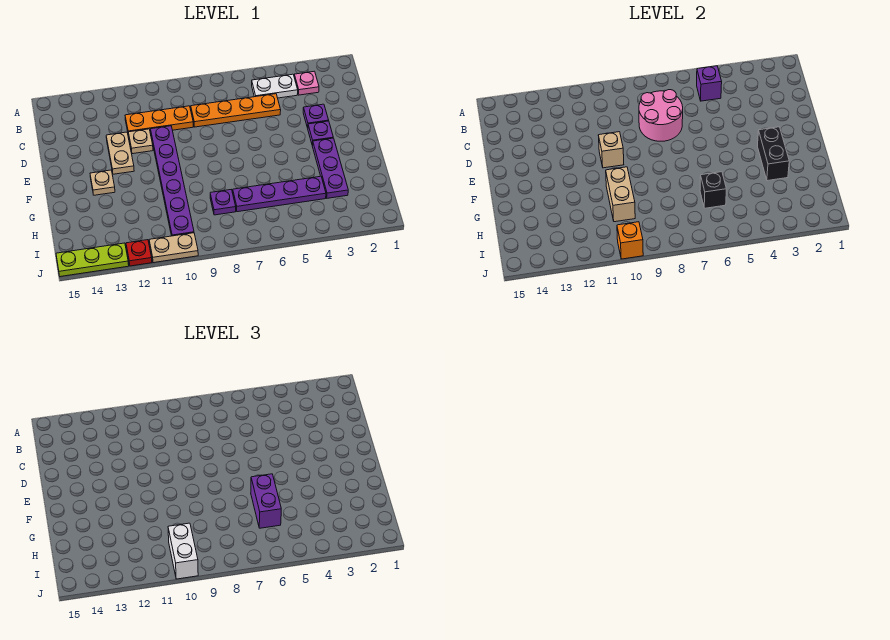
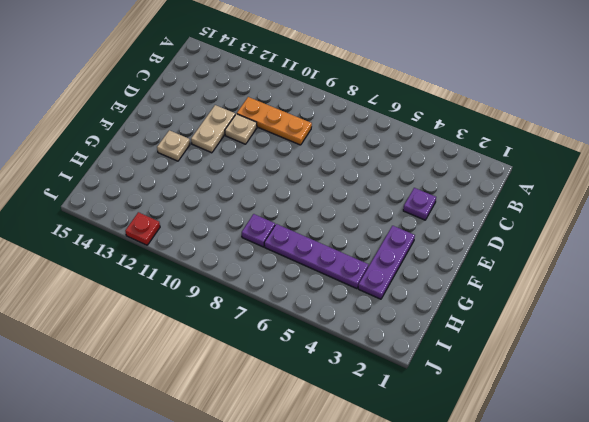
none -> pink 1x1 plate [294,71,319,95]
none -> white 1x2 plate [252,74,298,98]
none -> orange 1x4 plate [191,94,281,127]

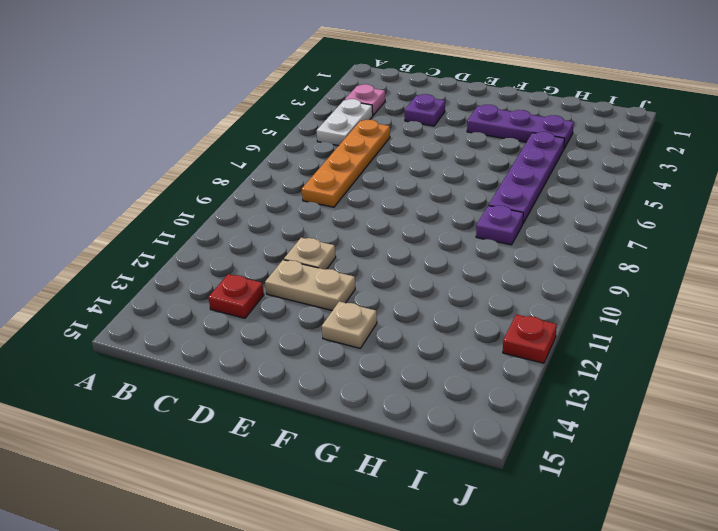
red 1x1 plate [208,274,264,318] -> none
none -> orange 1x3 plate [125,106,193,135]
none -> purple 1x6 plate [150,126,194,236]
none -> purple 1x1 plate [308,121,333,145]

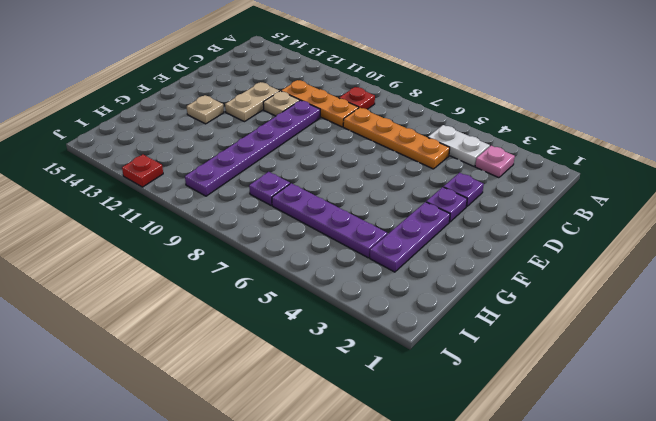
red 1x1 plate [339,87,375,109] -> none
none -> tan 1x2 plate [149,233,198,263]
none -> lime 1x3 plate [56,243,129,277]
none -> purple 1x1 brick [697,66,722,101]

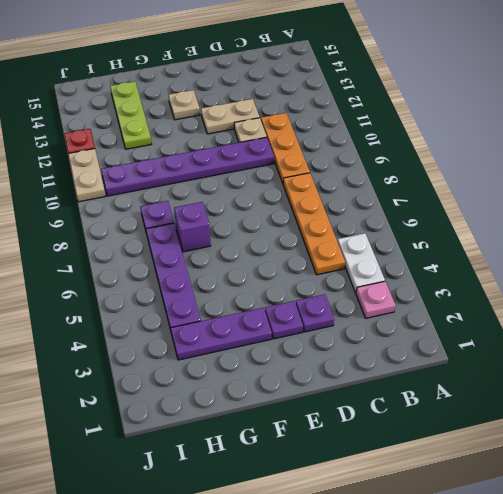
purple 1x1 brick [174,202,211,252] -> purple 1x1 brick moved to [697,66,722,101]
lime 1x3 plate [110,81,151,149] -> lime 1x3 plate moved to [56,243,129,277]
none -> pink 2x2 round brick [639,90,683,141]
none -> tan 1x1 brick [598,132,624,168]
none -> black 1x2 brick [757,127,789,181]

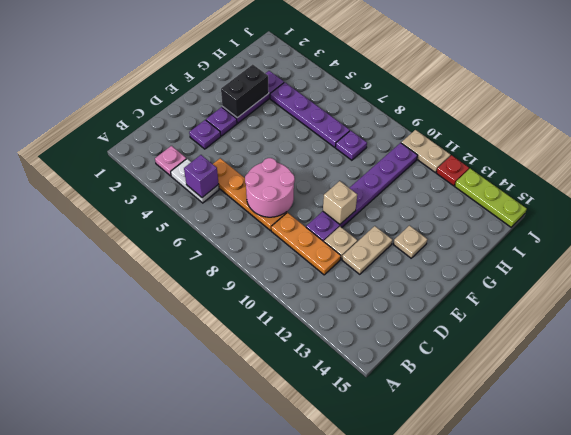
none -> tan 1x2 brick [606,167,635,222]
none -> black 1x1 brick [700,172,726,208]
none -> orange 1x1 brick [617,222,643,259]

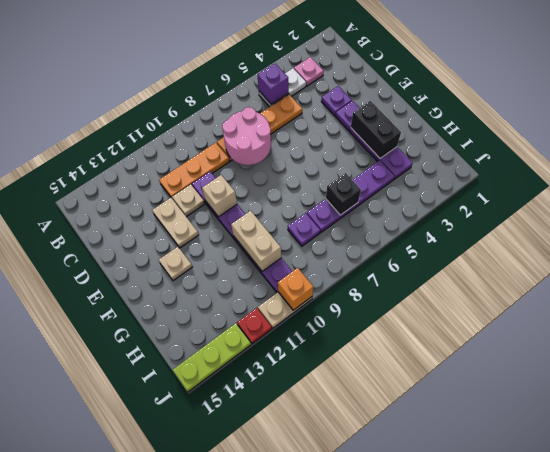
none -> purple 1x2 brick [251,474,281,528]
none -> white 1x2 brick [168,523,198,579]

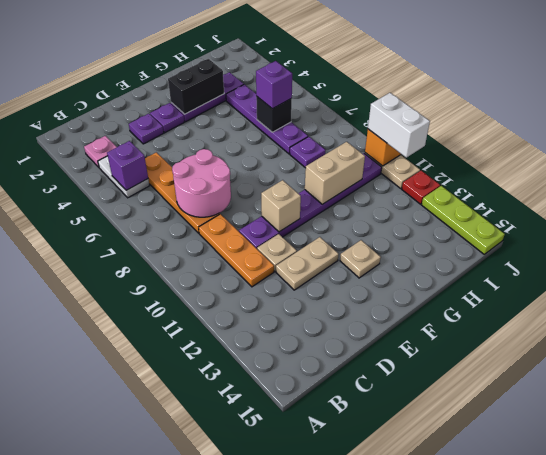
purple 1x1 brick [256,61,292,109] -> purple 1x2 brick [251,474,281,528]
white 1x2 brick [368,93,430,157] -> white 1x2 brick turned to [168,523,198,579]

